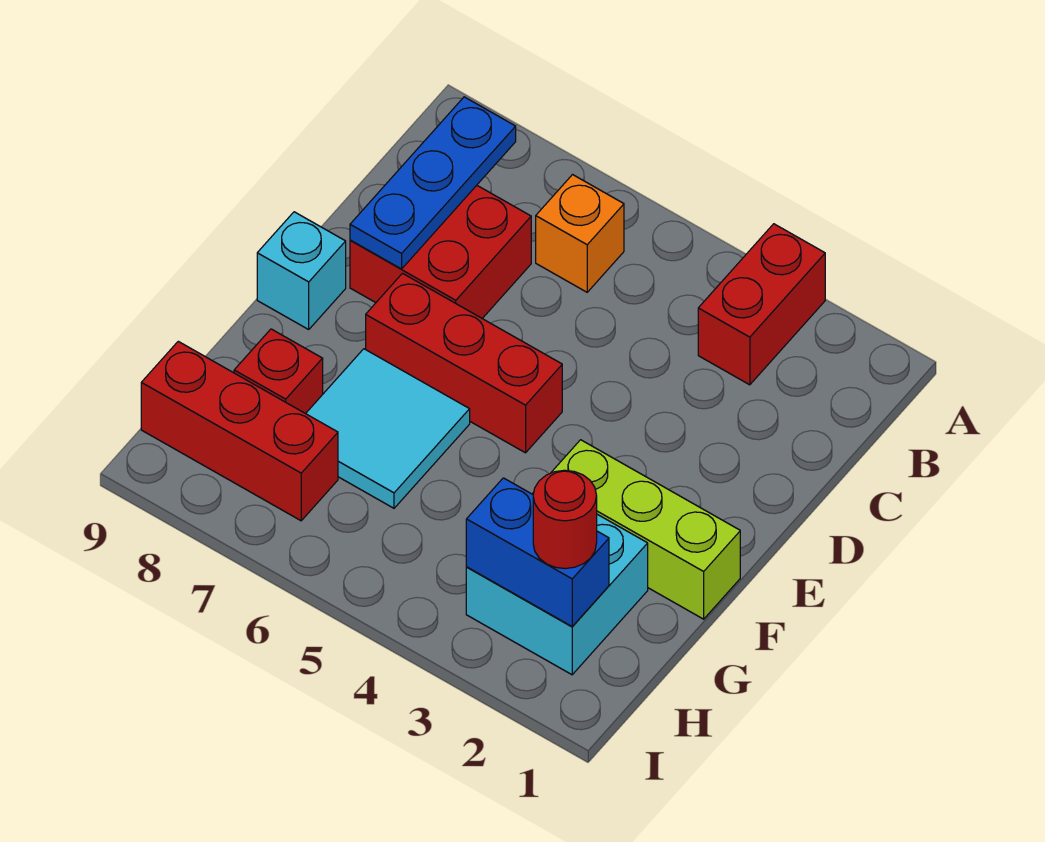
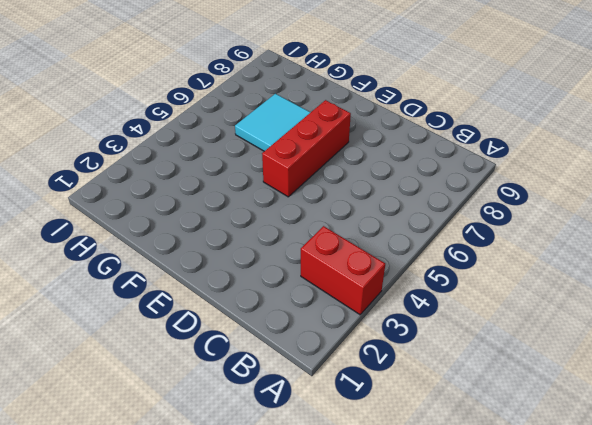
none -> orange 1x1 brick [536,175,624,292]
none -> red 2x2 brick [350,185,531,318]
none -> cyan 1x1 brick [257,212,346,329]

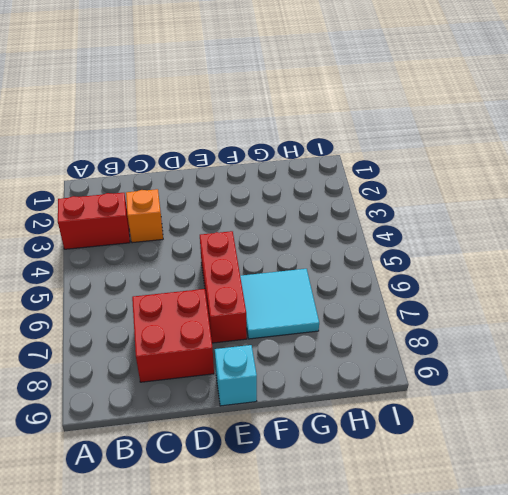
orange 1x1 brick [126,189,163,243] -> orange 1x1 brick moved to [536,175,624,292]
none -> lime 1x3 brick [551,440,740,619]
none -> cyan 2x2 brick [466,492,648,675]
none -> red 1x1 brick [234,329,323,414]

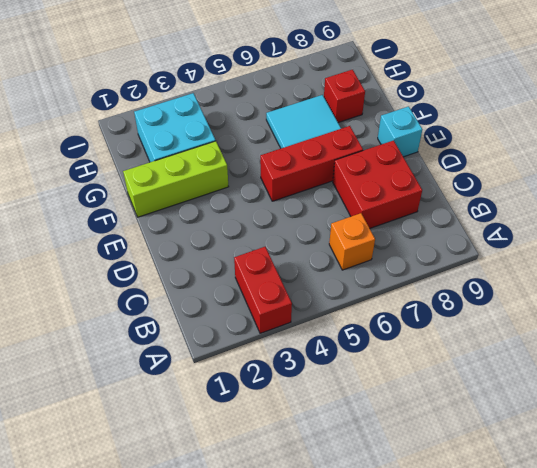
none -> red 1x3 brick [141,341,338,521]
none -> blue 1x3 plate [350,97,516,269]
none -> blue 1x2 brick [466,478,609,626]

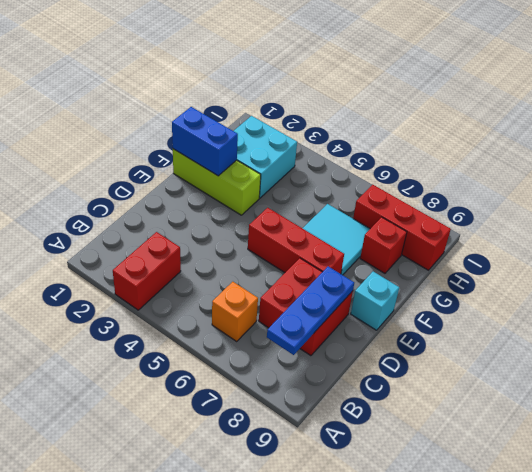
blue 1x2 brick [172,107,238,176] -> blue 1x2 brick moved to [466,478,609,626]
none -> red 1x1 round brick [533,470,597,569]

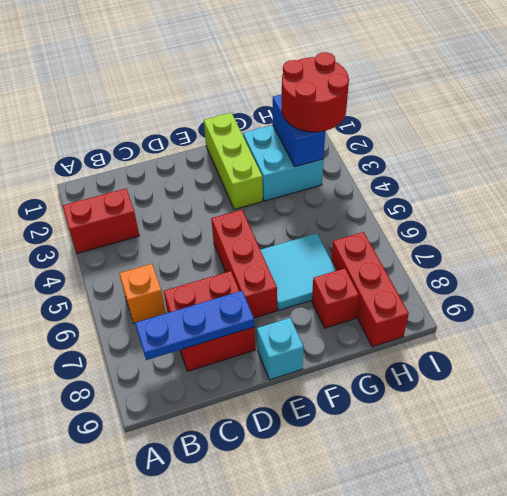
red 2x2 round brick [282,52,349,132] -> red 1x1 round brick [533,470,597,569]

